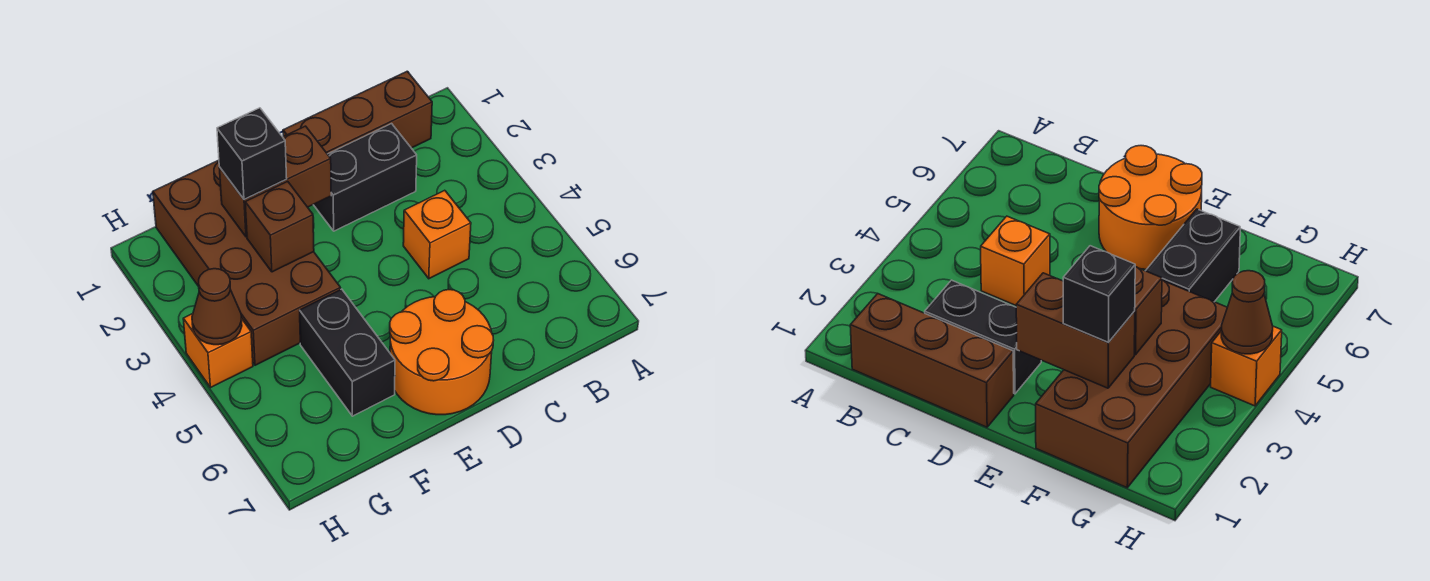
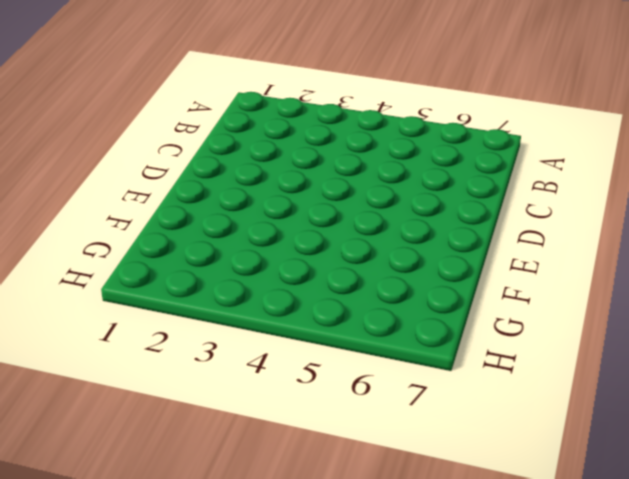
none -> brown 1x3 brick [283,71,432,154]
none -> black 1x2 brick [313,124,417,231]

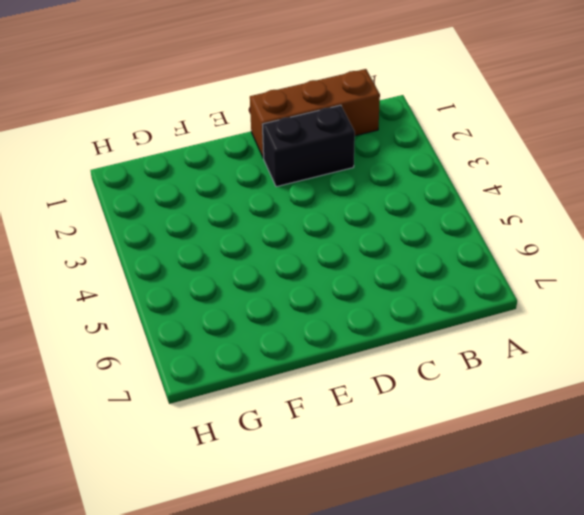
none -> orange 1x1 brick [403,190,471,279]
none -> orange 2x2 round brick [390,290,494,415]

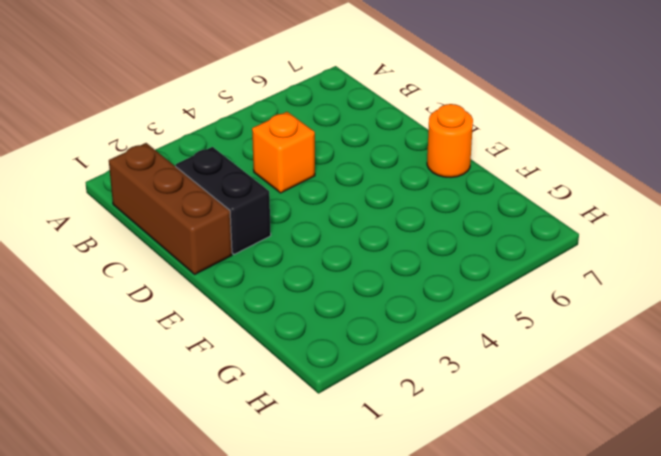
orange 1x1 round brick [427,104,473,177] -> orange 2x2 round brick [390,290,494,415]
none -> brown 2x4 brick [153,160,341,365]
none -> black 1x2 brick [300,289,395,416]

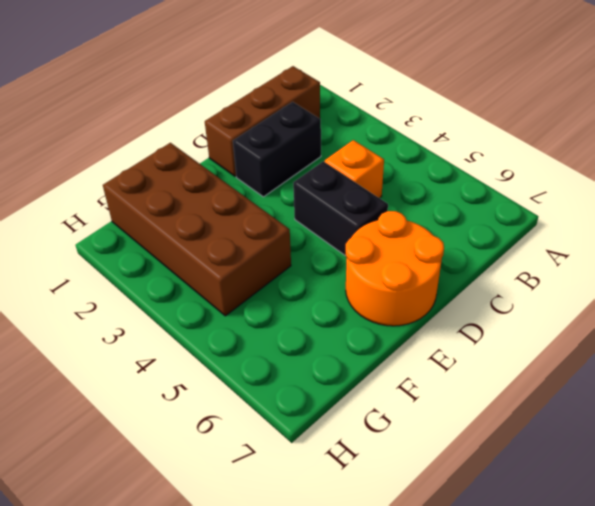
black 1x2 brick [293,161,388,256] -> black 1x2 brick moved to [300,289,395,416]
none -> orange 1x1 brick [183,314,253,388]
none -> brown 1x2 brick [219,126,331,237]

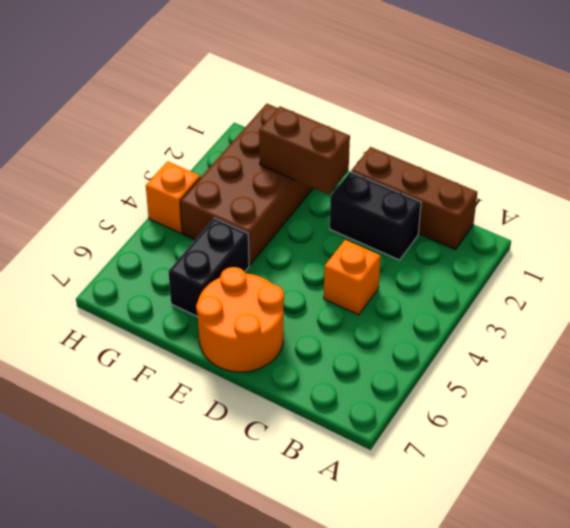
none -> brown 1x1 brick [245,181,314,272]
none -> brown 1x1 cone [192,269,242,345]

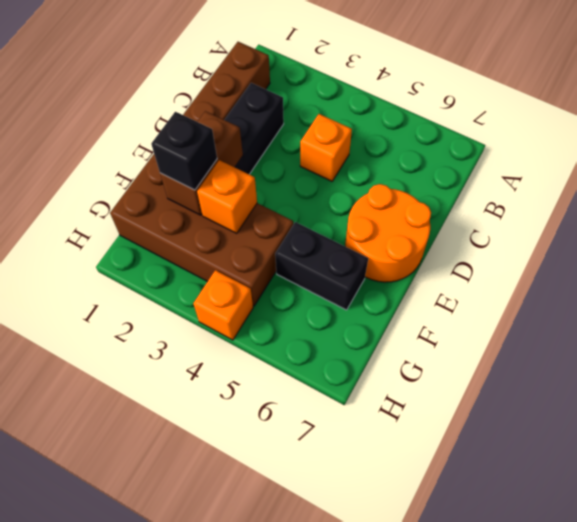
orange 1x1 brick [197,160,257,233] -> brown 1x1 brick [245,181,314,272]
none -> brown 1x1 cone [192,269,242,345]

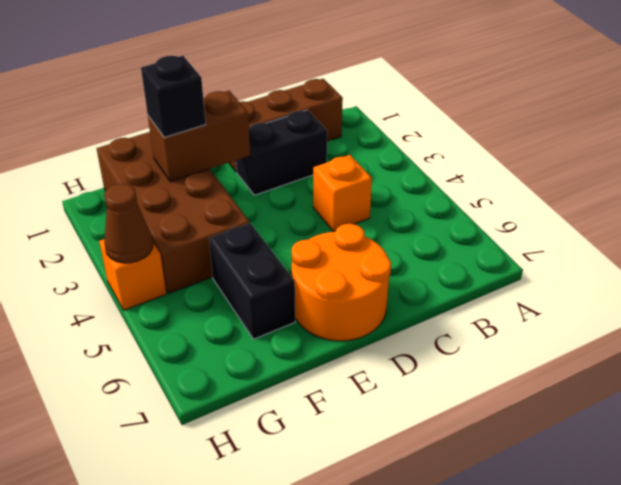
none -> brown 1x1 brick [245,181,314,272]

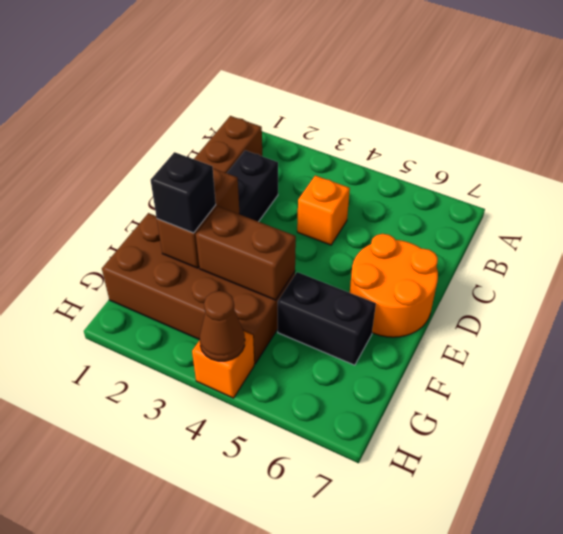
brown 1x2 brick [196,206,296,300] -> brown 1x1 brick [245,181,314,272]

